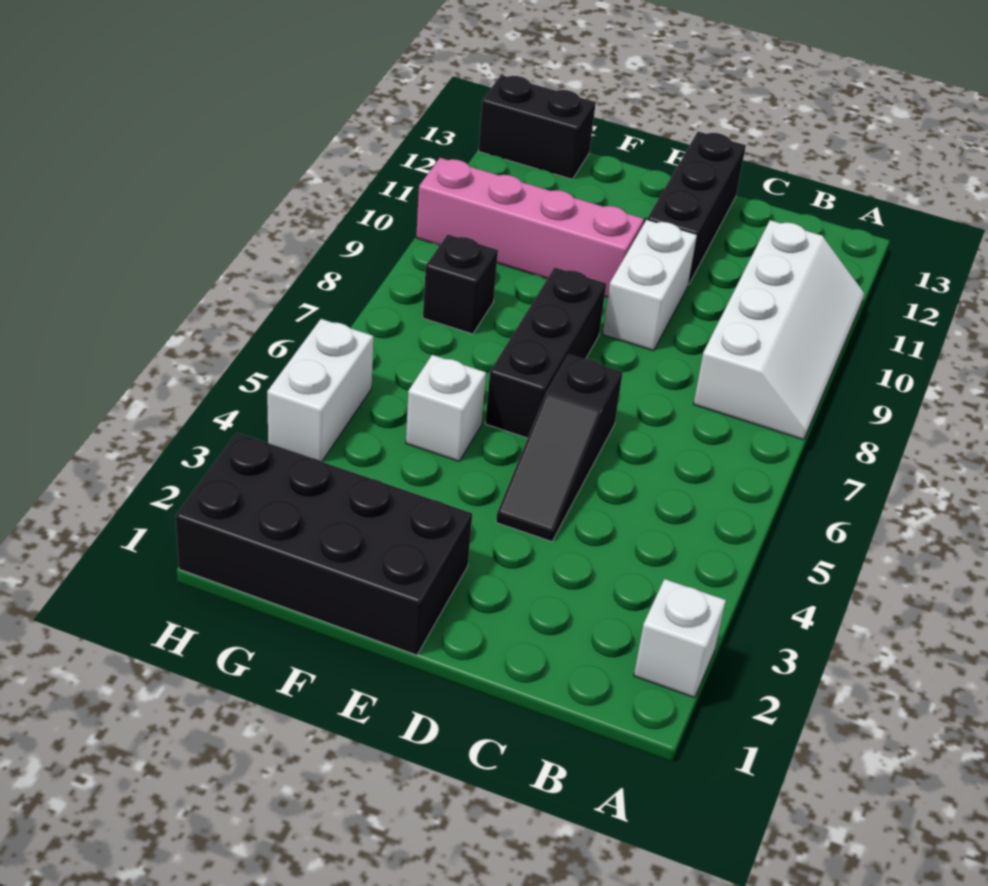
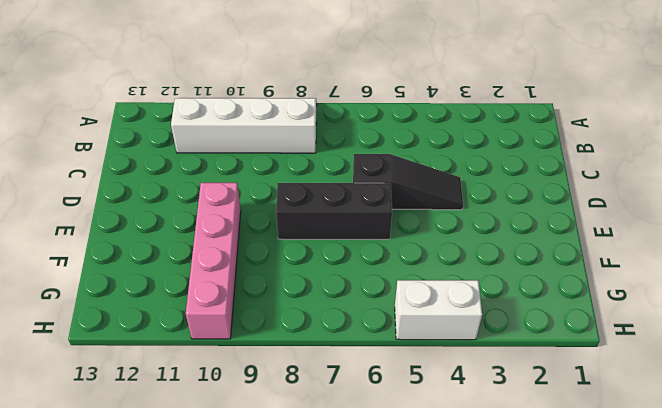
none -> white 1x1 brick [634,579,726,698]
none -> white 1x2 brick [603,220,697,351]
none -> black 1x3 brick [647,132,746,283]

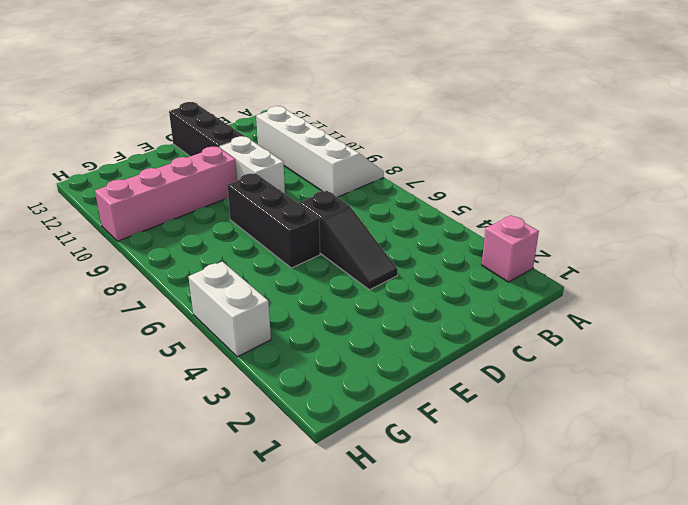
pink 1x1 brick [482,215,539,282] -> white 1x1 brick [634,579,726,698]
none -> black 2x4 brick [175,433,472,655]
none -> white 1x1 brick [406,355,486,461]
none -> black 1x1 brick [423,235,498,334]

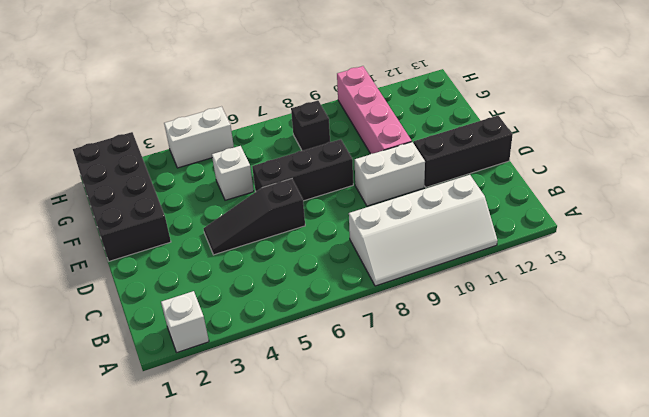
none -> black 1x2 brick [478,75,596,179]

